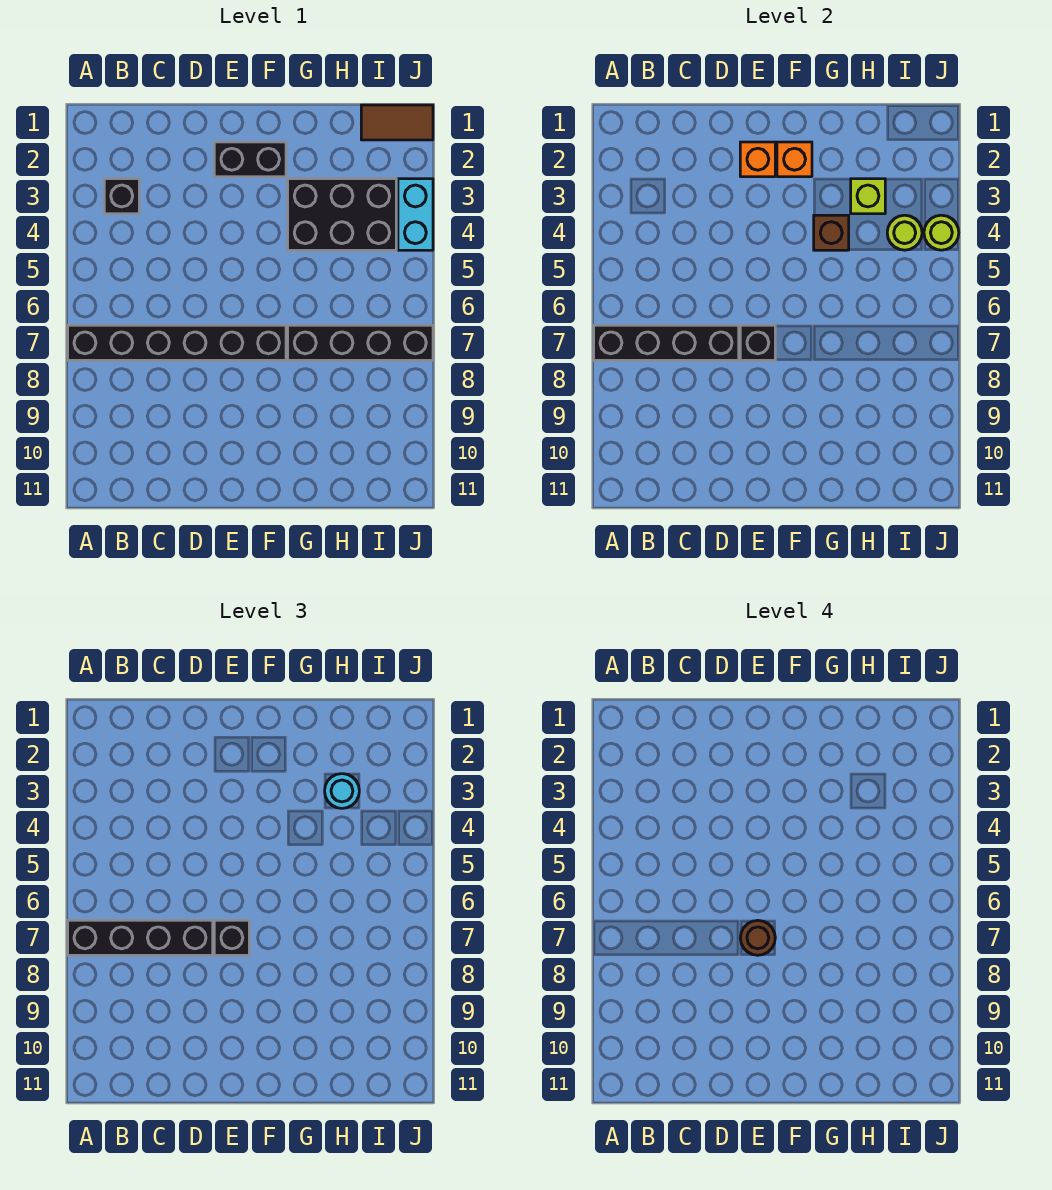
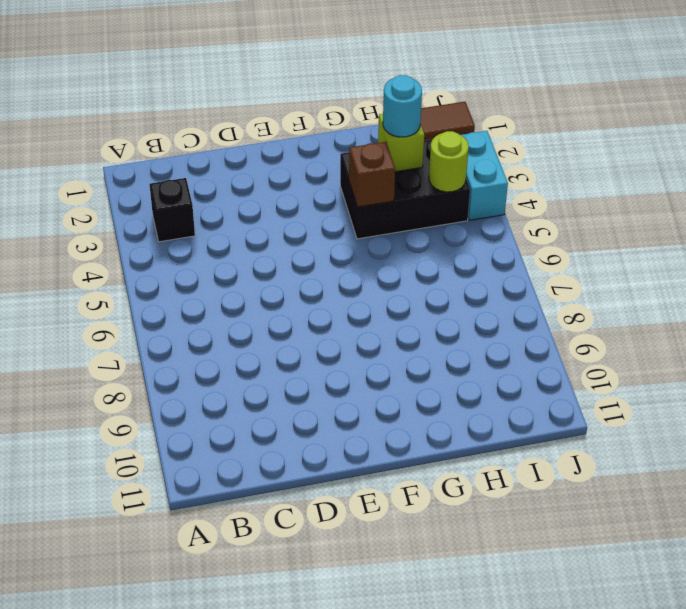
none -> black 1x6 brick [68,325,286,360]
none -> black 1x2 brick [214,142,286,177]
none -> black 1x4 brick [288,325,433,360]

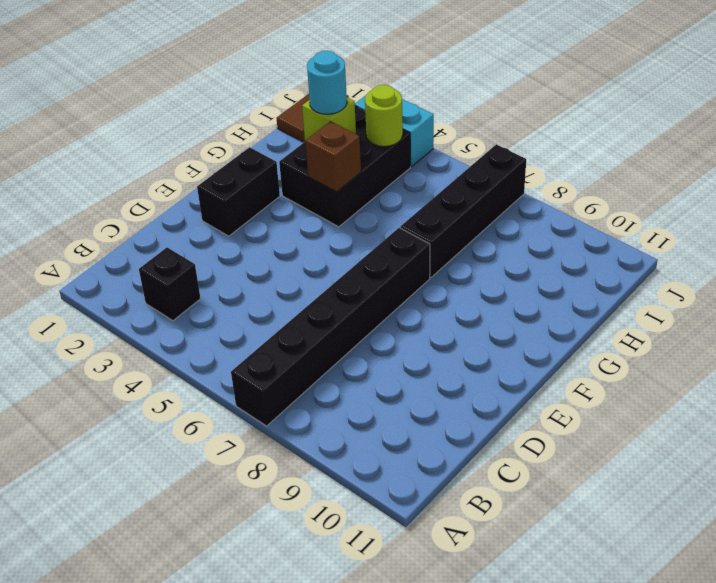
none -> black 1x4 brick [594,325,739,360]
none -> orange 1x1 brick [740,142,775,177]
none -> black 1x1 brick [740,325,775,360]

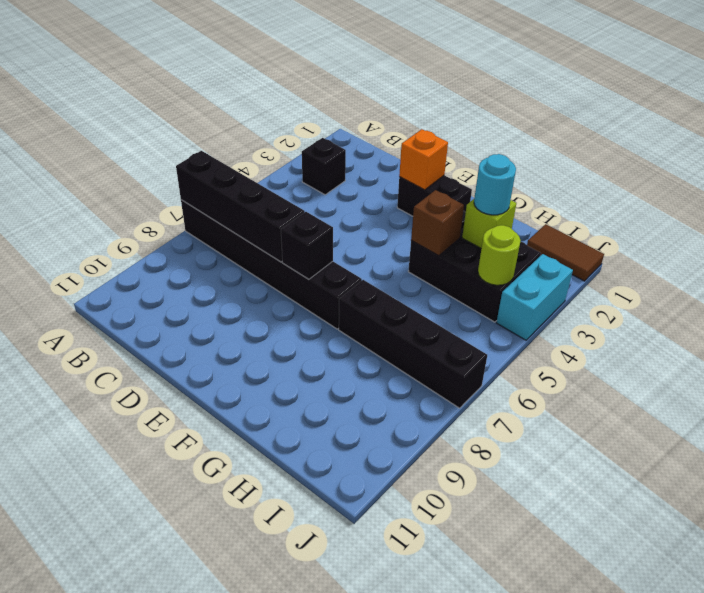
none -> orange 1x1 brick [777,142,812,177]
none -> lime 1x1 round brick [924,215,959,250]
none -> black 1x4 brick [68,920,213,955]

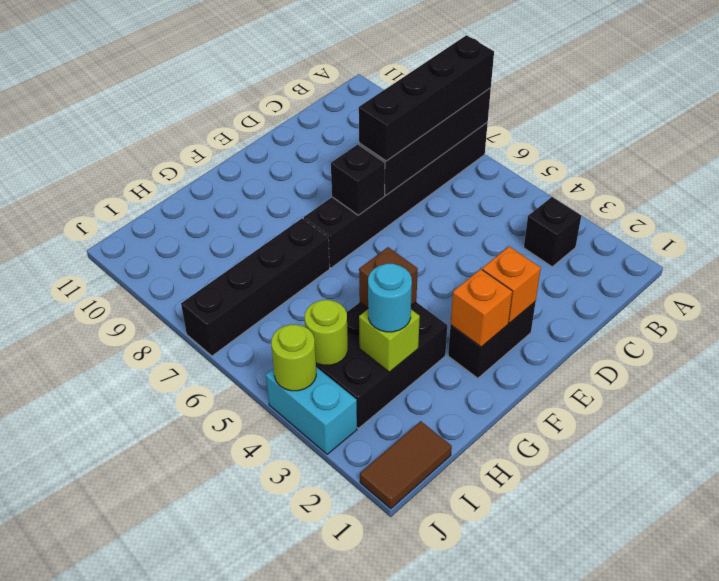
none -> black 1x1 brick [214,920,249,955]
none -> brown 1x1 round brick [740,920,775,955]

